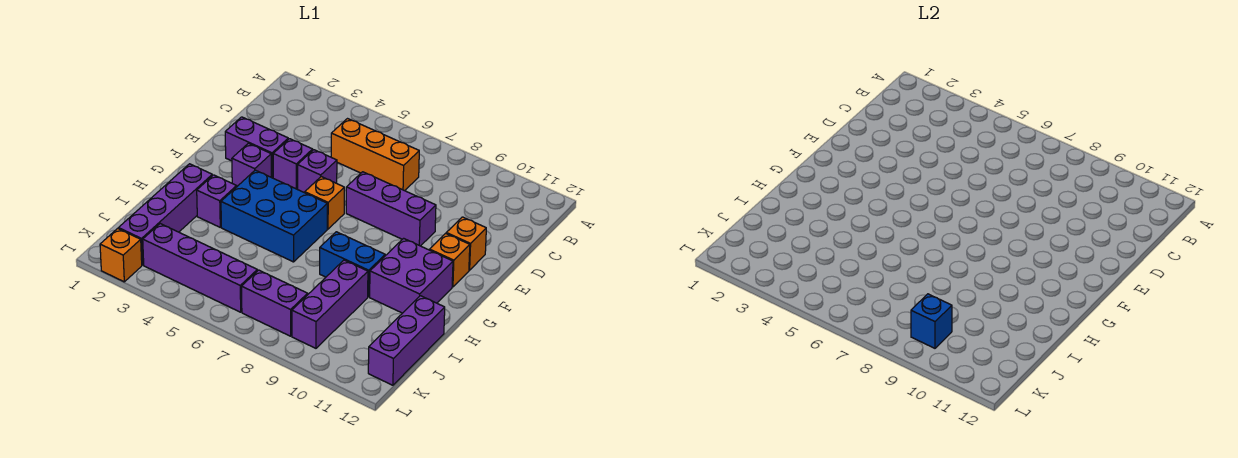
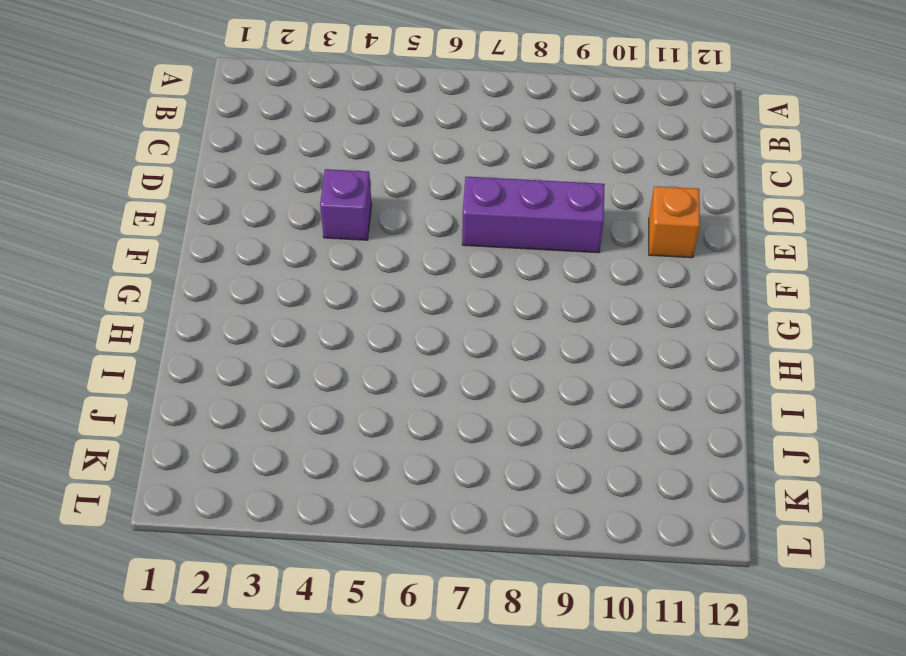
none -> orange 1x3 brick [331,119,419,191]
none -> purple 1x2 brick [225,117,288,178]
none -> purple 1x1 brick [298,150,337,193]

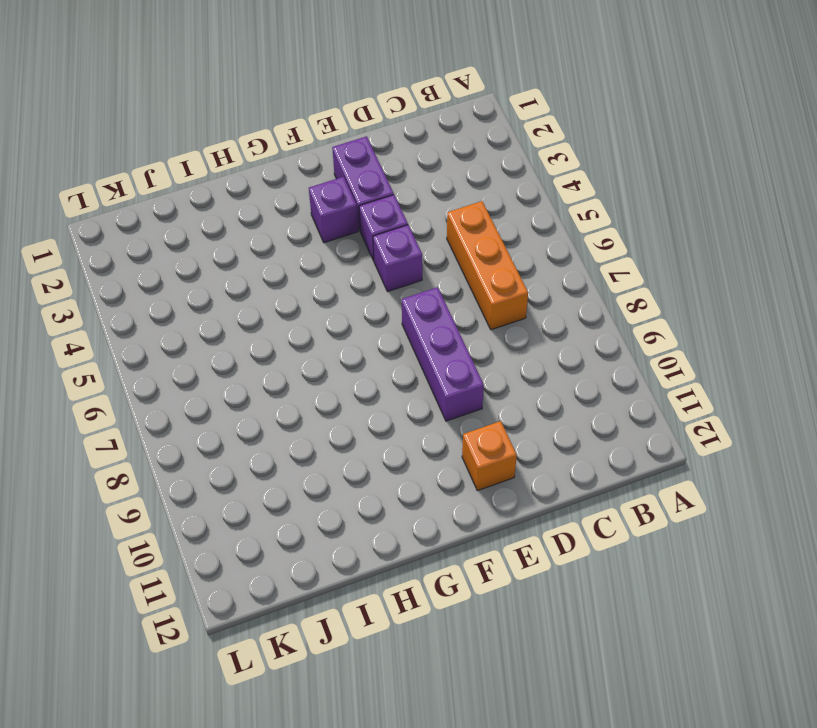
none -> orange 1x1 brick [305,177,344,229]
none -> orange 1x1 brick [430,233,470,287]
none -> blue 2x3 brick [221,170,327,262]

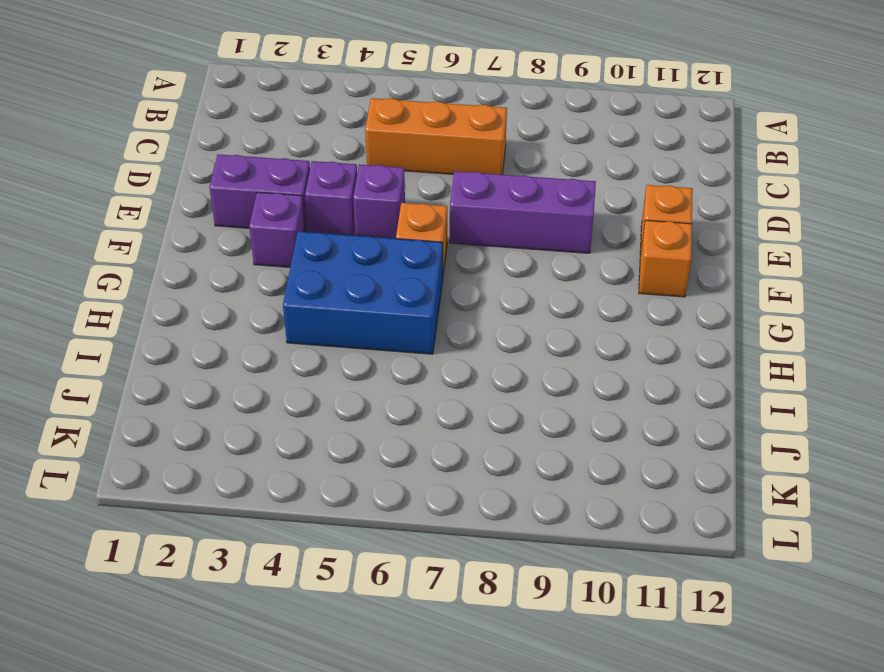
none -> purple 2x2 brick [370,238,453,313]
none -> purple 1x4 brick [119,164,212,265]
none -> purple 1x1 brick [197,175,237,227]

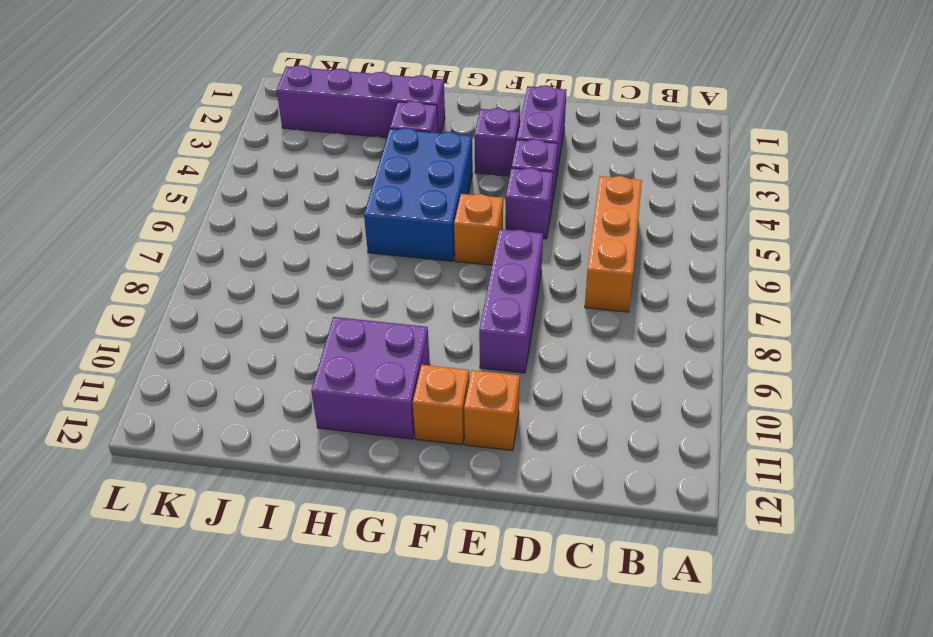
none -> blue 1x2 brick [320,232,385,297]
none -> purple 1x3 brick [292,260,368,348]
none -> purple 1x3 brick [368,296,445,385]

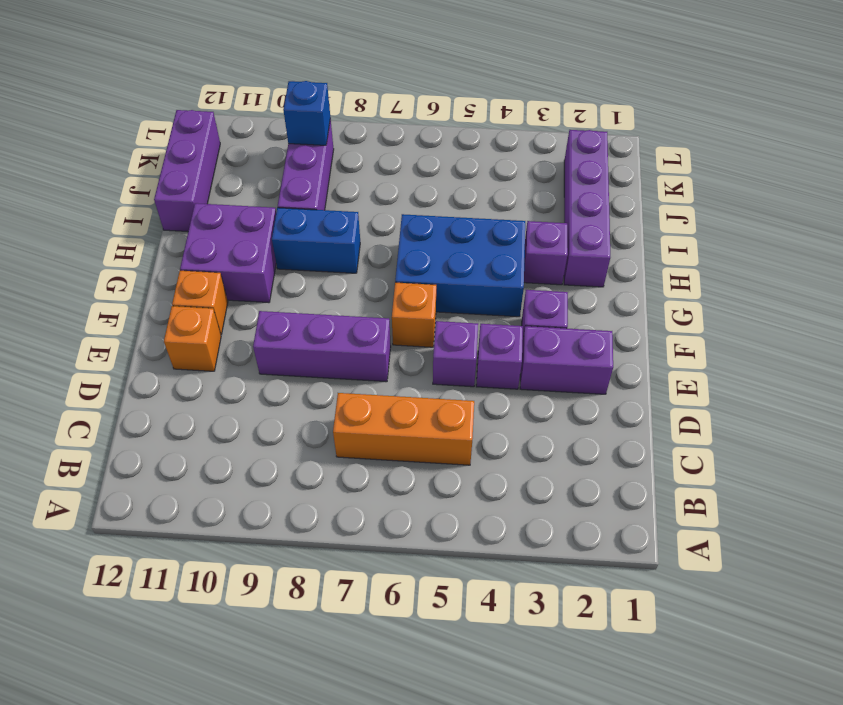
none -> purple 1x4 brick [143,224,257,312]
none -> purple 1x2 brick [241,270,308,336]
none -> orange 1x1 brick [100,228,142,282]

